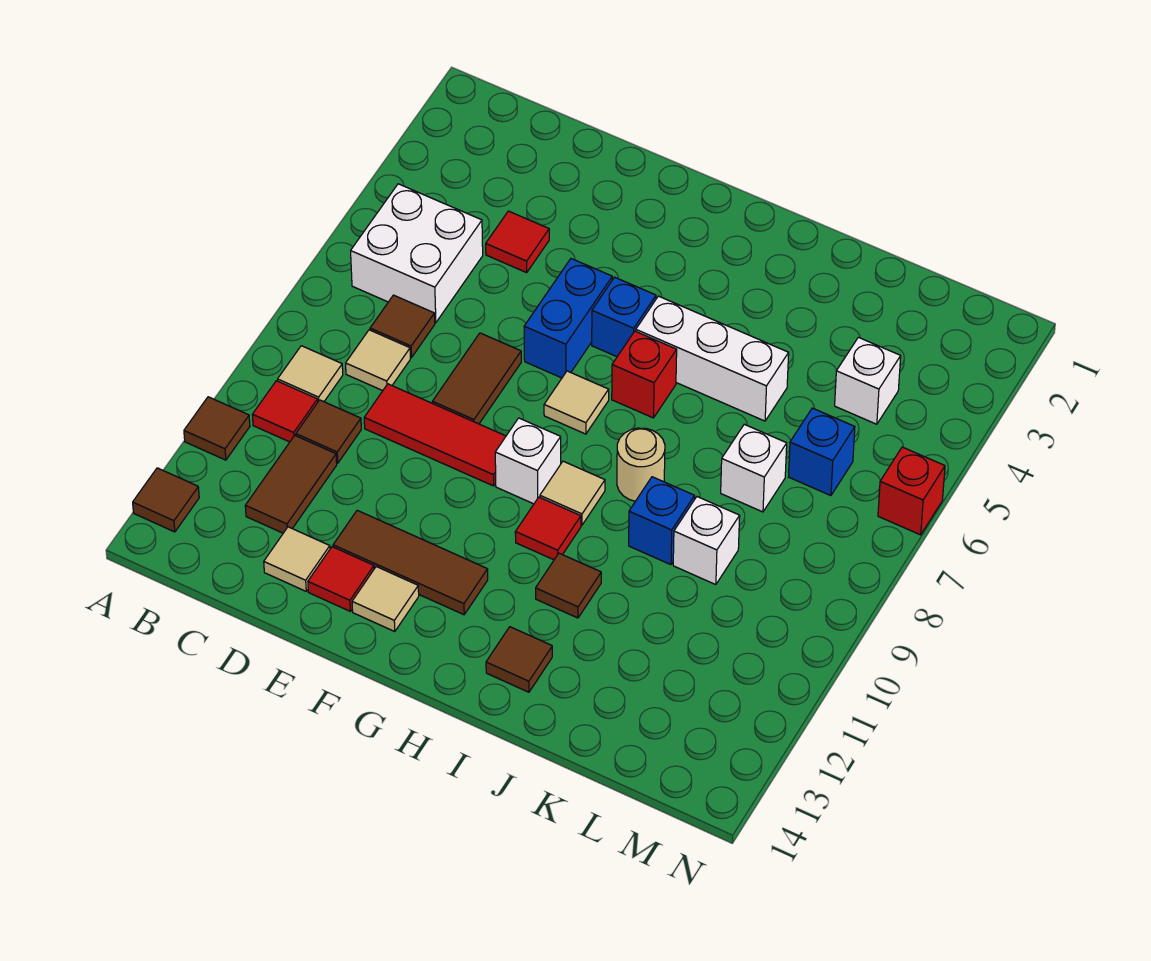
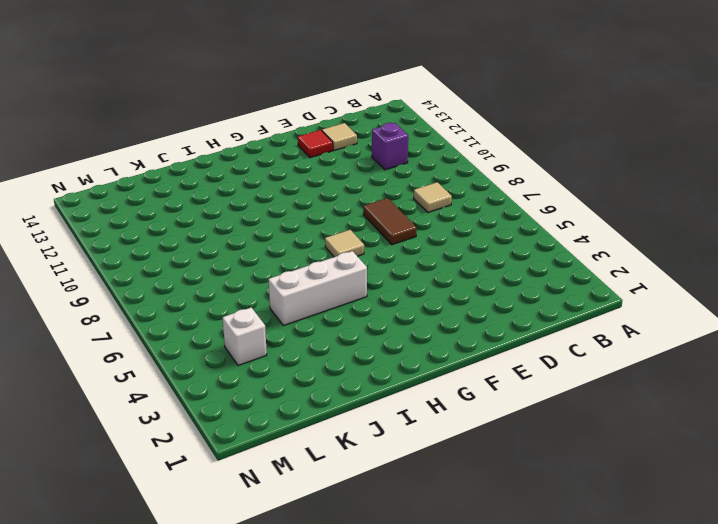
purple 1x1 brick [372,123,408,170] -> brown 1x2 tile [245,436,337,533]
none -> brown 1x1 tile [184,397,250,460]
none -> brown 1x1 tile [133,468,199,532]
none -> white 2x2 brick [351,184,483,323]
none -> tan 1x1 tile [278,346,343,402]

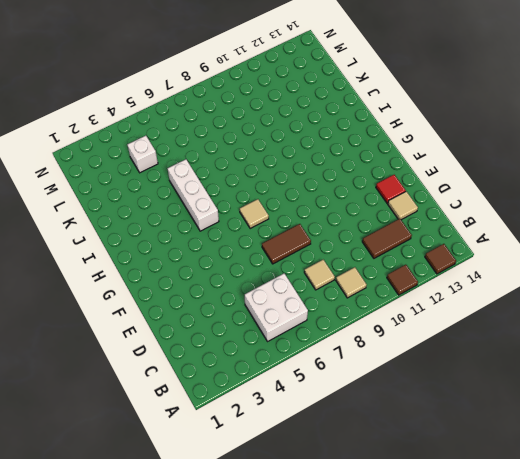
none -> red 1x1 tile [252,381,318,442]
none -> brown 1x1 tile [370,295,435,357]
none -> brown 1x1 tile [296,400,361,463]
none -> red 1x1 tile [486,211,549,273]

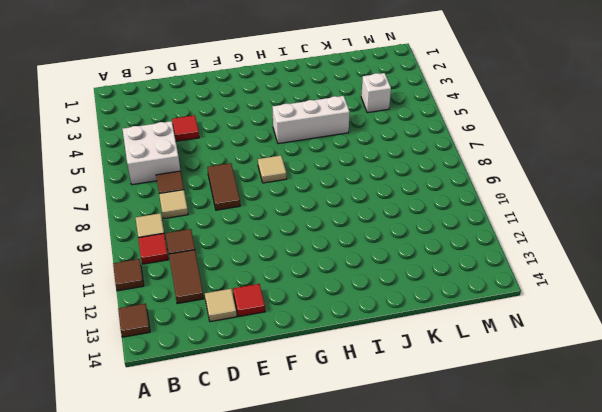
none -> red 1x3 tile [364,384,506,486]
none -> brown 1x3 tile [333,510,488,615]
none -> blue 1x2 brick [524,259,612,378]
none -> tan 1x1 tile [352,567,419,632]

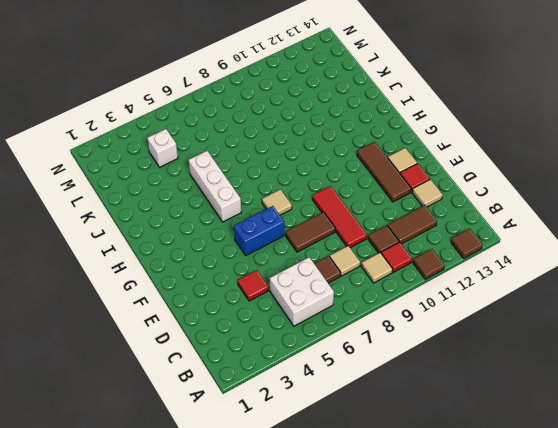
none -> blue 1x1 brick [592,277,656,357]
none -> white 1x1 brick [495,418,561,504]
none -> red 1x1 brick [612,331,677,418]
none -> tan 1x1 tile [540,461,605,525]

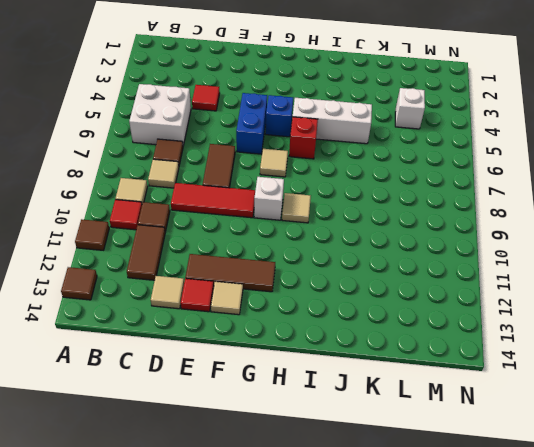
none -> red 1x1 tile [515,497,581,560]
none -> tan 1x1 round brick [617,428,665,501]
none -> brown 1x1 tile [536,553,601,618]
none -> brown 1x1 tile [486,627,552,692]

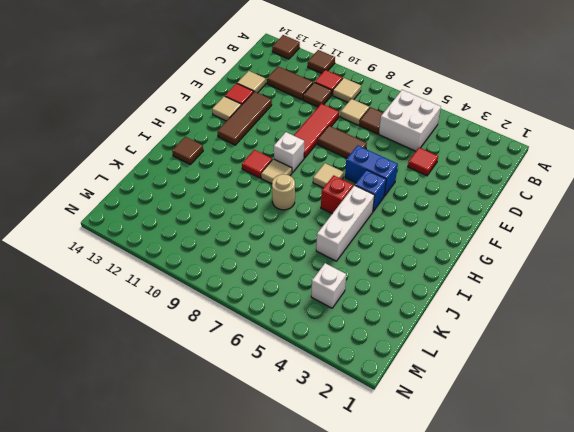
none -> brown 1x1 tile [536,553,601,618]
none -> blue 1x1 brick [629,477,695,565]
none -> white 1x1 brick [721,424,787,512]
none -> white 1x1 brick [673,497,740,585]

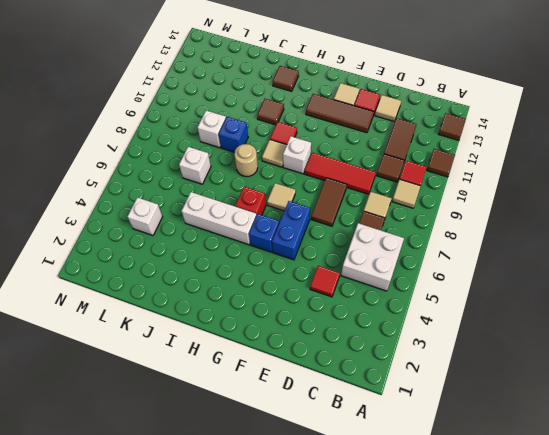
none -> blue 1x1 brick [789,408,855,496]
none -> red 1x1 brick [878,447,945,535]

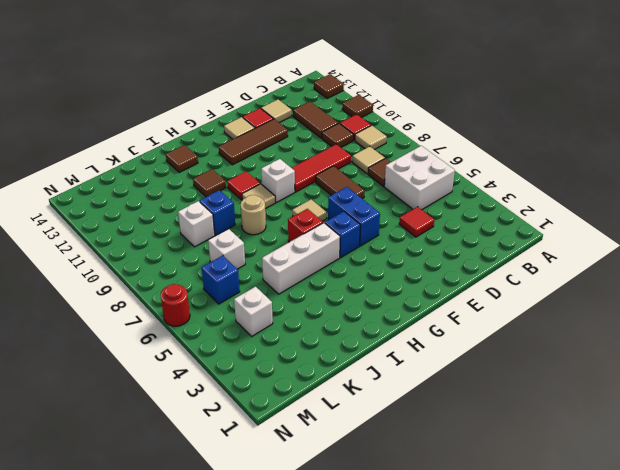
red 1x1 round brick [161,284,190,326] -> red 1x1 brick [878,447,945,535]

